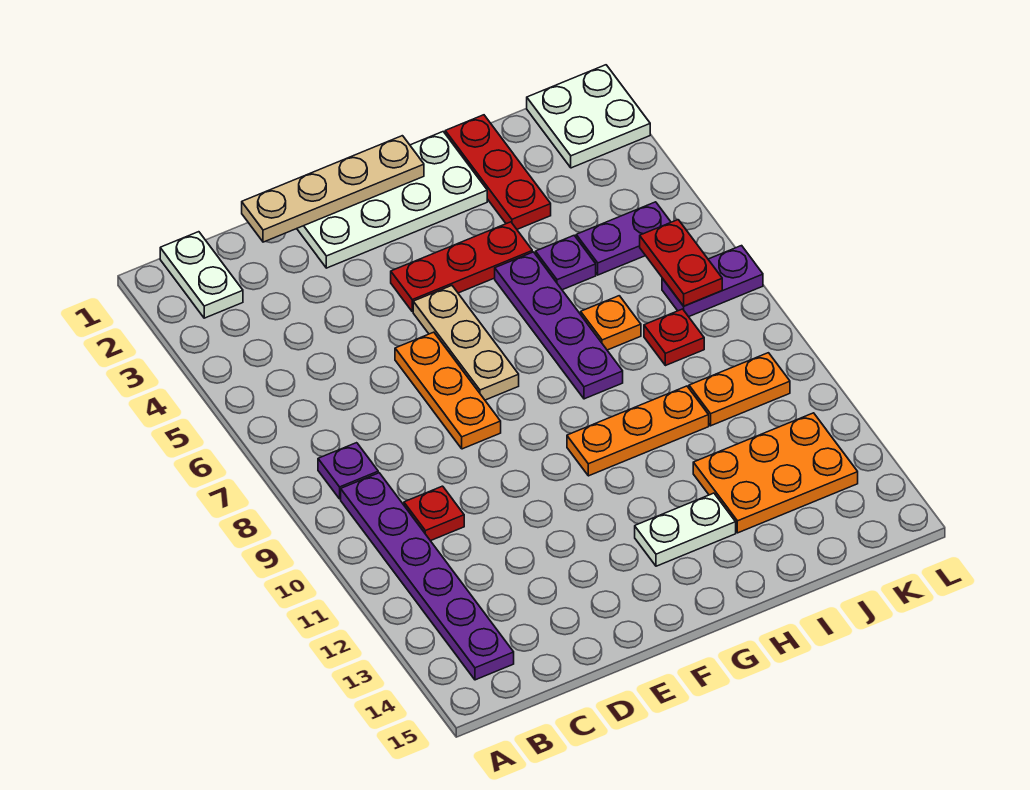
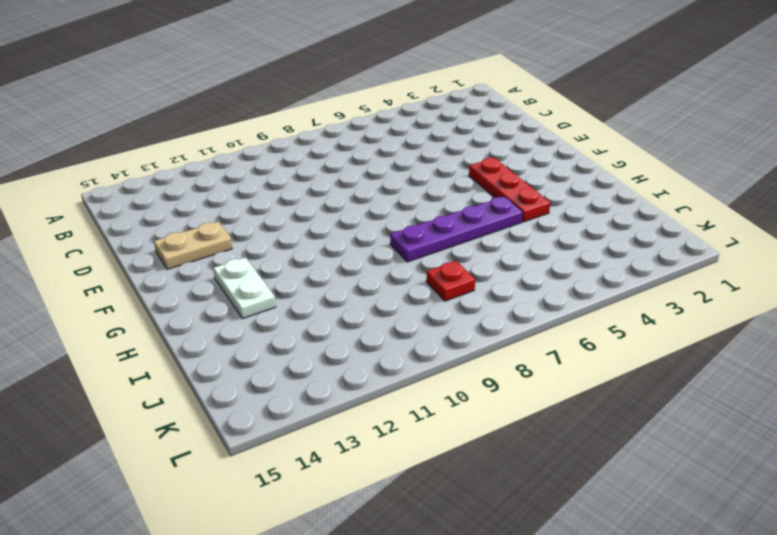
tan 1x2 plate [154,222,232,269] -> none
none -> white 1x2 plate [160,232,243,318]
none -> purple 1x1 plate [318,443,378,499]
none -> purple 1x6 plate [341,473,514,680]

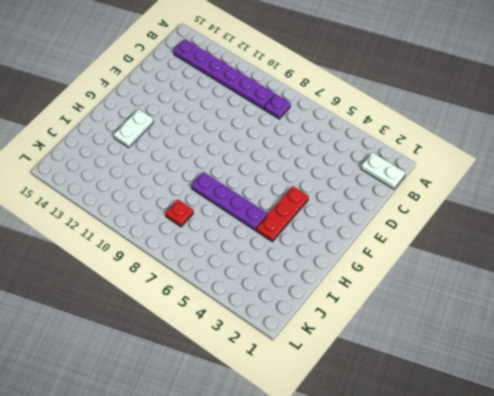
none -> red 1x1 plate [404,486,464,541]
none -> white 2x4 plate [297,132,487,268]
none -> orange 1x3 plate [395,332,501,449]

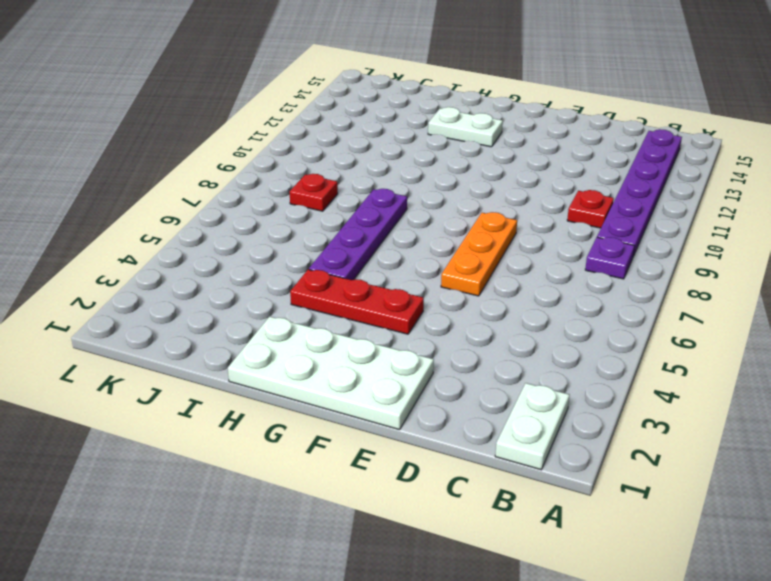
none -> tan 1x3 plate [413,286,519,400]
none -> orange 1x3 plate [567,386,709,476]
none -> red 1x3 plate [445,115,551,229]

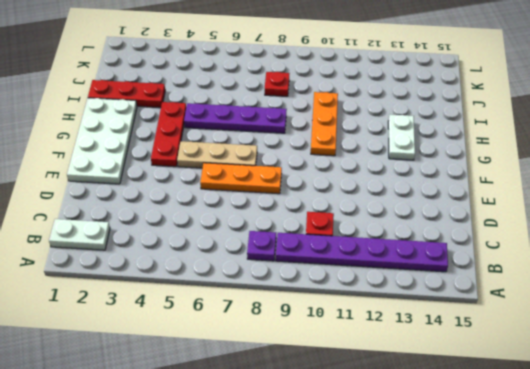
none -> purple 1x1 plate [536,236,596,290]
none -> orange 1x1 plate [581,296,641,350]
none -> orange 2x3 plate [693,413,858,533]

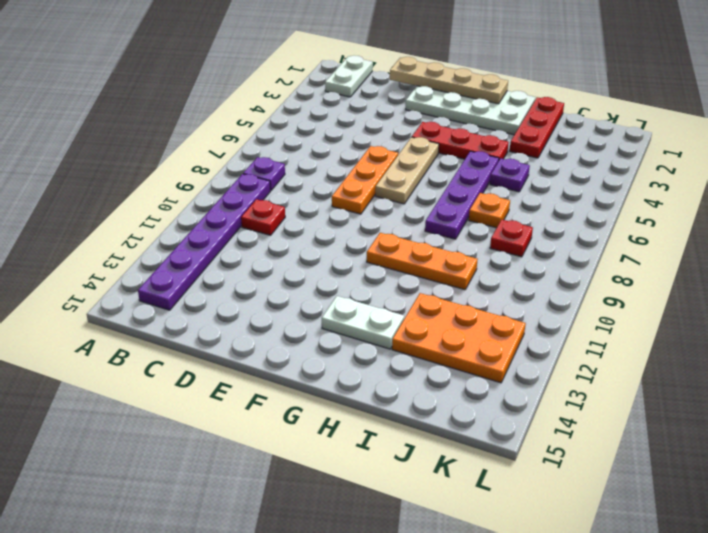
none -> purple 1x2 plate [576,202,671,275]
none -> orange 1x2 plate [689,353,790,426]
none -> white 2x2 plate [527,65,650,168]

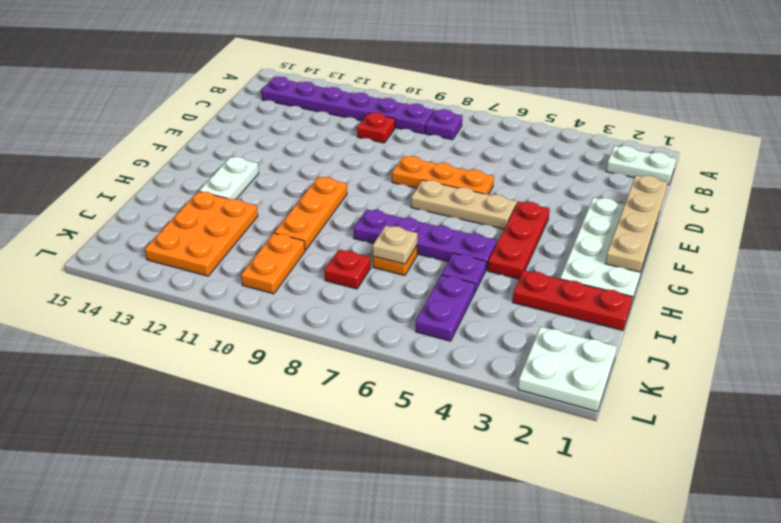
tan 1x1 plate [373,226,418,264] -> none
none -> purple 1x2 plate [662,246,763,317]
none -> red 1x2 plate [640,220,722,306]

